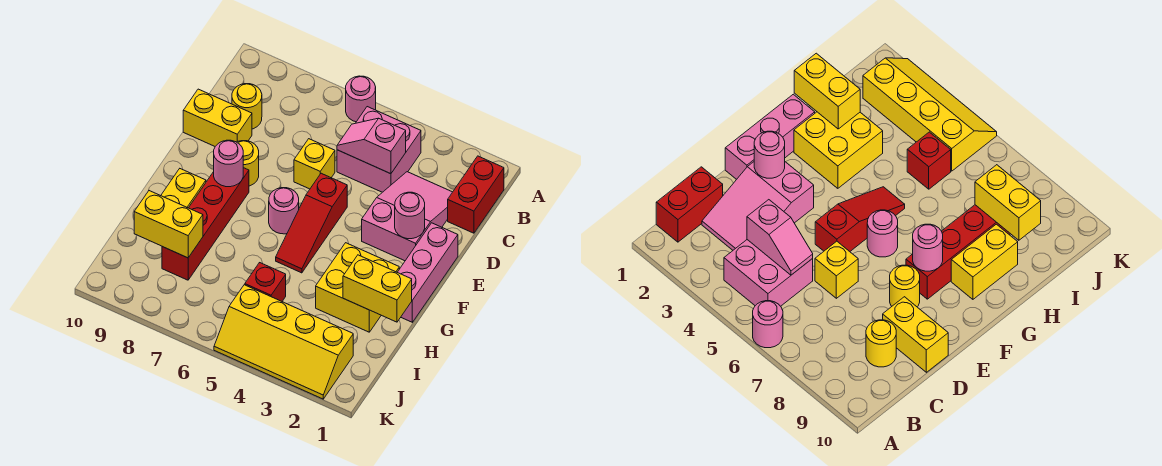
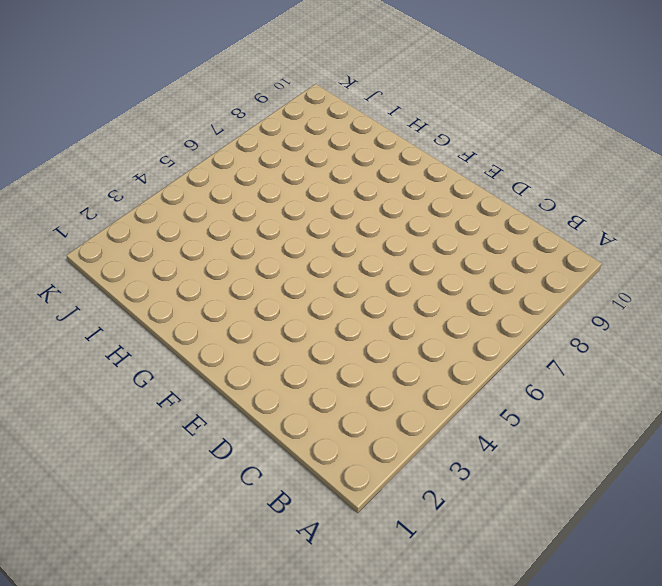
none -> pink 1x1 round brick [346,76,376,122]
none -> red 1x2 brick [448,156,504,233]
none -> pink 2x2 brick [337,107,421,192]

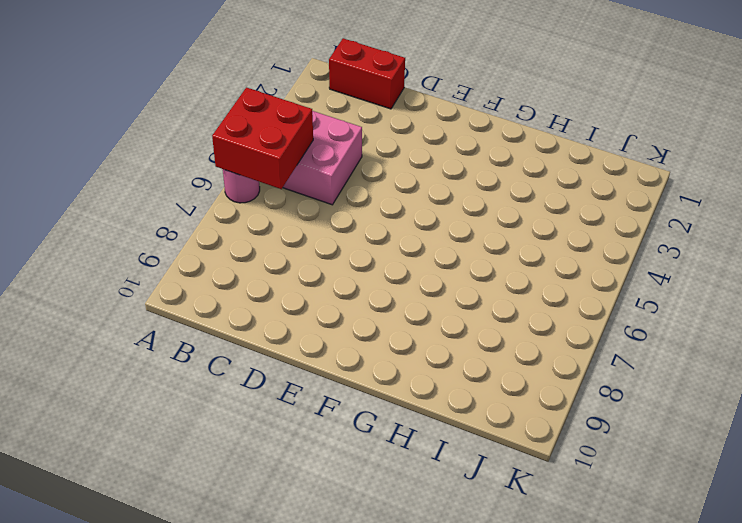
red 2x2 brick [212,88,313,189] -> none
none -> pink 2x3 slope [362,172,452,261]
none -> yellow 1x1 round brick [232,84,262,129]
none -> yellow 1x1 brick [294,139,335,189]

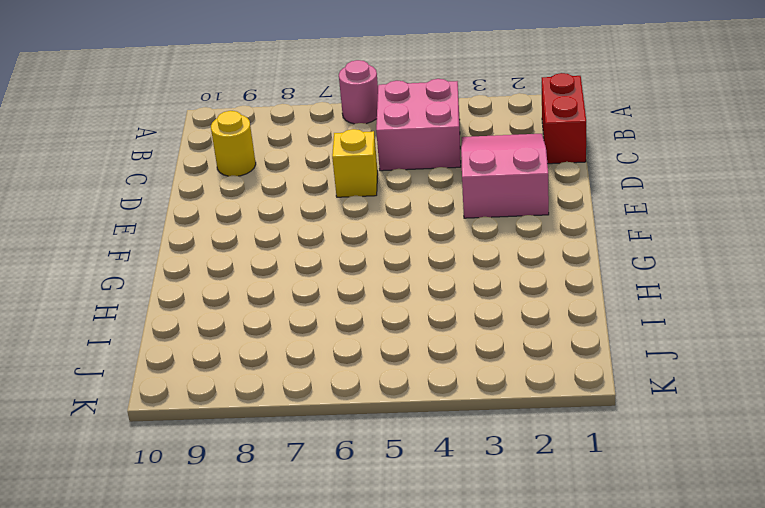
none -> yellow 1x2 brick [183,89,252,146]
none -> pink 1x3 brick [397,223,458,322]
none -> red 1x3 slope [276,173,347,273]

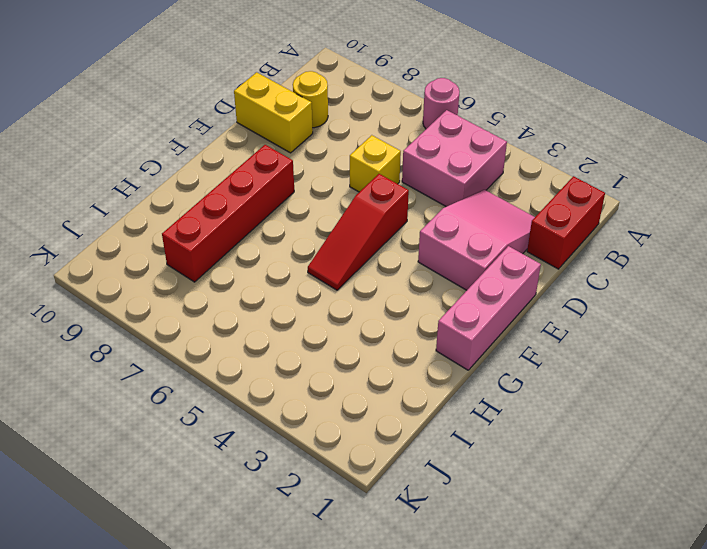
none -> yellow 1x1 round brick [237,141,259,186]
none -> pink 1x1 round brick [269,188,299,234]
none -> yellow 2x2 brick [316,243,399,332]

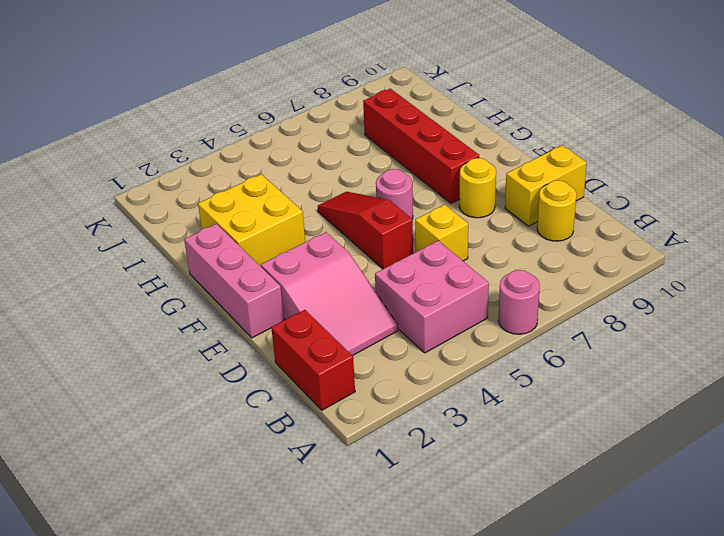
none -> yellow 1x2 brick [161,169,206,208]
none -> red 1x1 brick [245,263,286,301]
none -> yellow 2x4 slope [214,285,353,399]

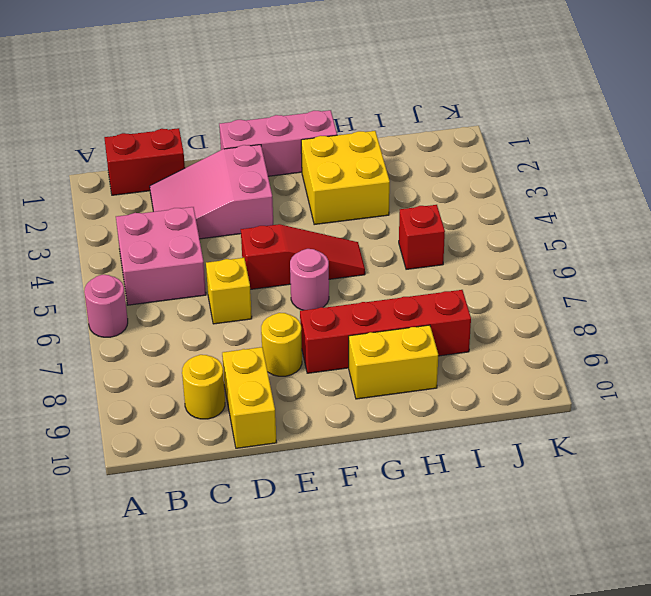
none -> yellow 2x4 slope [214,285,353,399]
none -> pink 1x2 slope [337,118,406,174]
none -> pink 1x1 round brick [395,192,425,239]

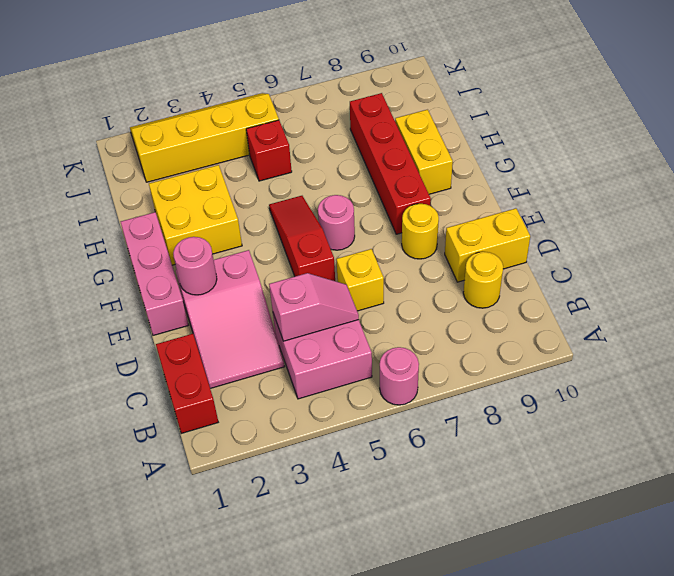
none -> pink 1x1 round brick [214,140,243,187]
none -> yellow 1x2 brick [343,255,412,322]
none -> yellow 1x2 brick [134,191,203,258]

